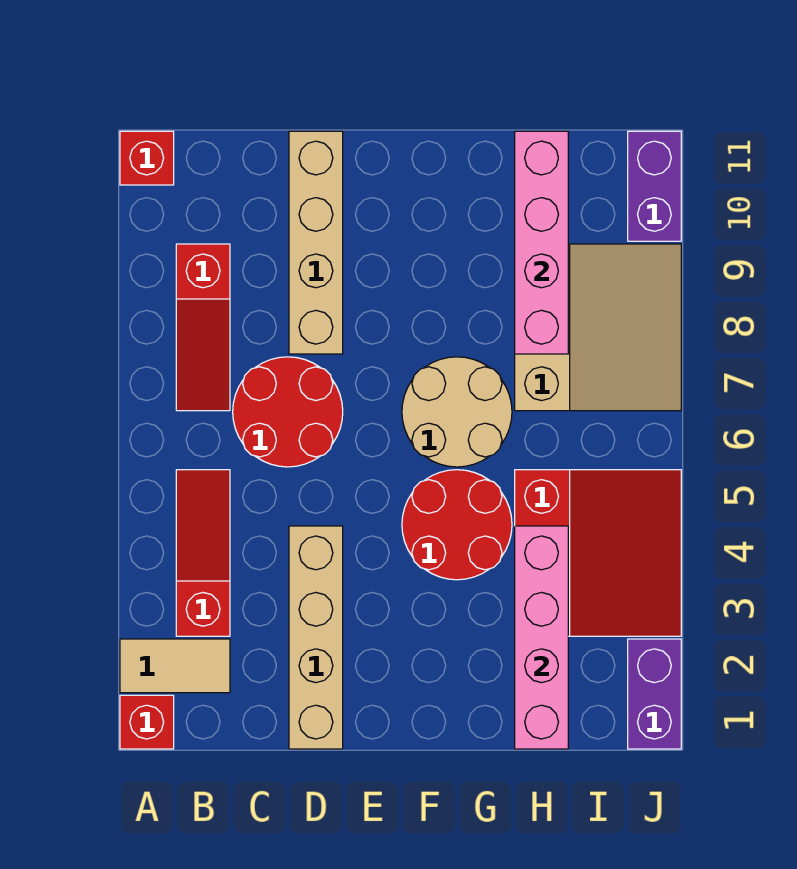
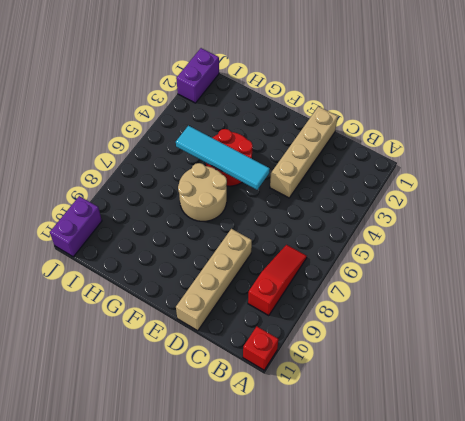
cyan 1x4 tile [176,126,270,190] -> none
none -> red 1x1 brick [120,695,174,749]
none -> tan 1x2 tile [120,639,230,693]
none -> red 1x3 slope [176,470,230,636]

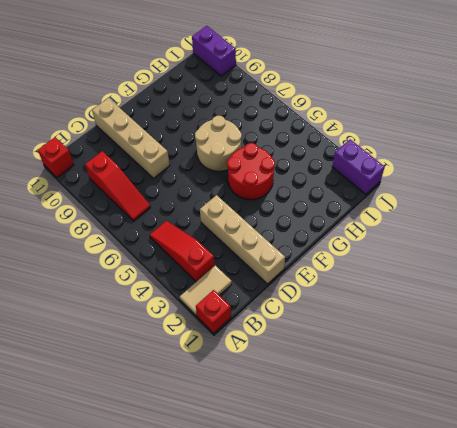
none -> red 2x2 round brick [233,357,343,467]
none -> red 3x3 slope [515,470,681,636]
none -> tan 3x3 slope [515,244,681,411]

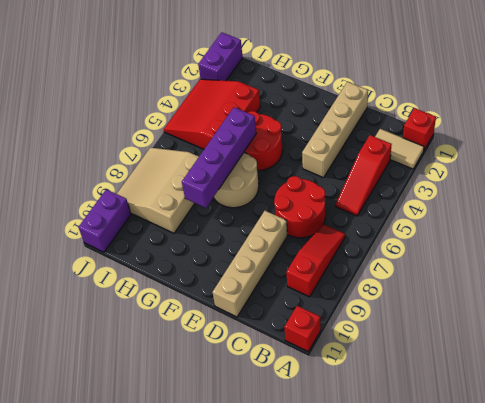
purple 1x4 brick [182,107,256,208] -> none
none -> pink 1x4 brick [515,526,568,749]
none -> pink 1x4 brick [515,131,568,354]

